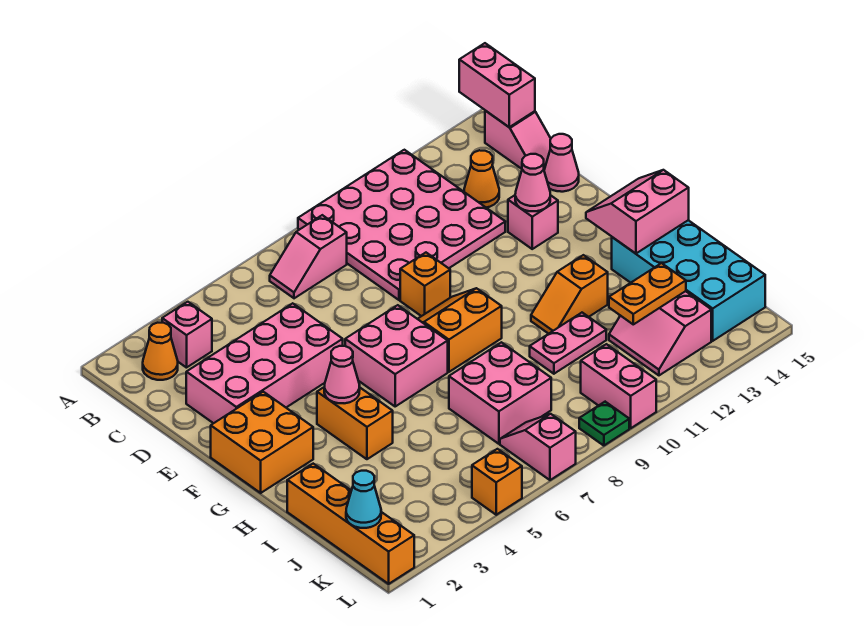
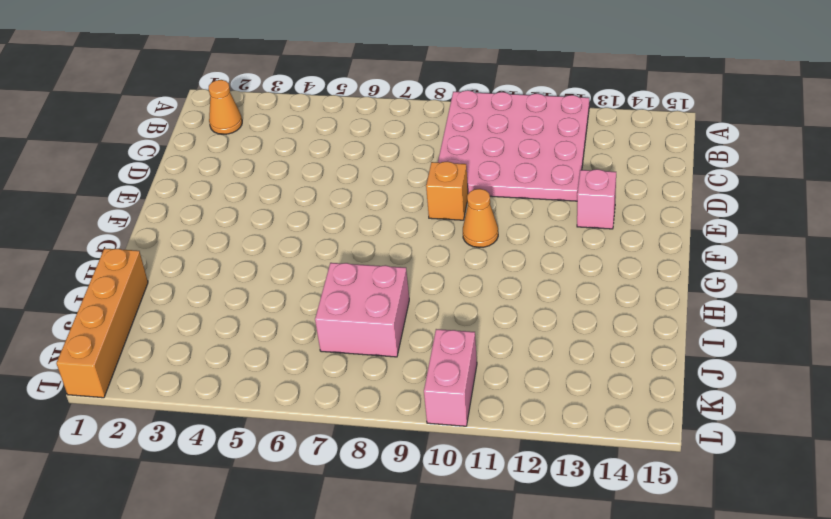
orange 1x1 cone [463,189,498,248] -> orange 1x1 cone moved to [464,150,499,207]
none -> pink 1x1 brick [162,302,212,368]
none -> pink 1x2 slope [270,215,347,298]
none -> pink 1x2 slope [485,111,551,170]
none -> pink 2x4 brick [186,303,343,423]

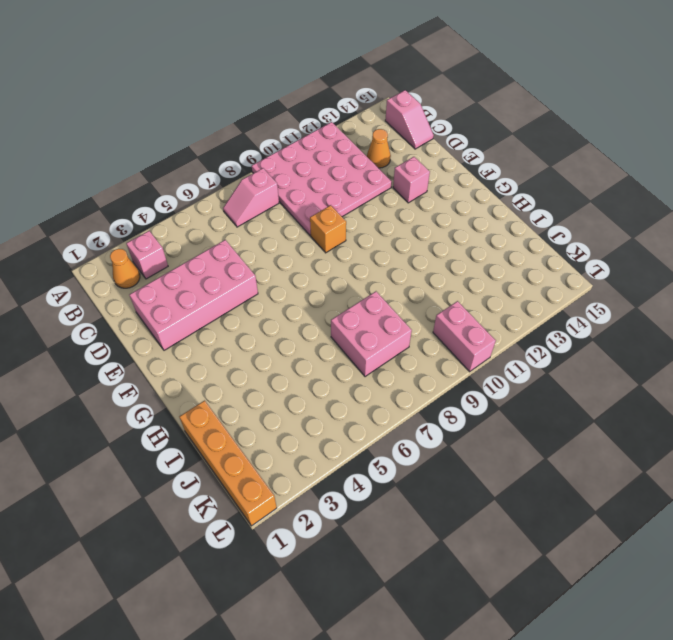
none -> pink 1x1 cone [544,134,579,192]
none -> orange 2x2 brick [211,392,313,493]
none -> pink 2x2 brick [345,305,448,406]
none -> orange 2x2 slope [418,288,502,372]

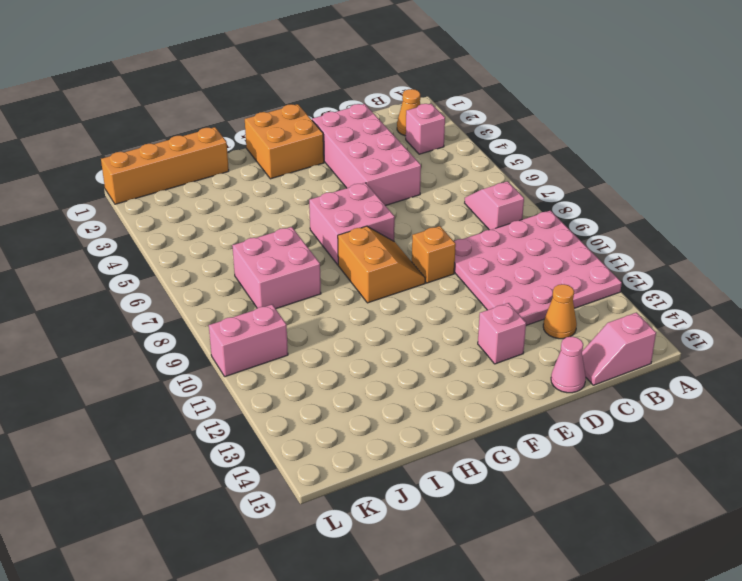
none -> orange 1x2 brick [317,387,393,459]
none -> orange 1x2 slope [531,255,608,334]
none -> cyan 2x4 brick [612,220,765,341]
none -> pink 1x2 plate [530,313,606,374]

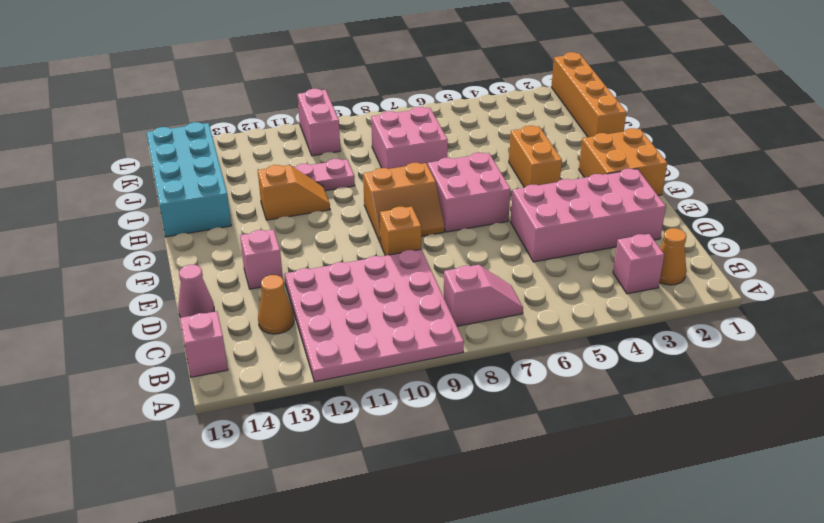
none -> pink 2x2 slope [609,291,711,375]
none -> pink 1x2 slope [500,414,576,480]
none -> orange 1x1 brick [472,449,522,515]
none -> green 1x1 plate [579,402,629,446]

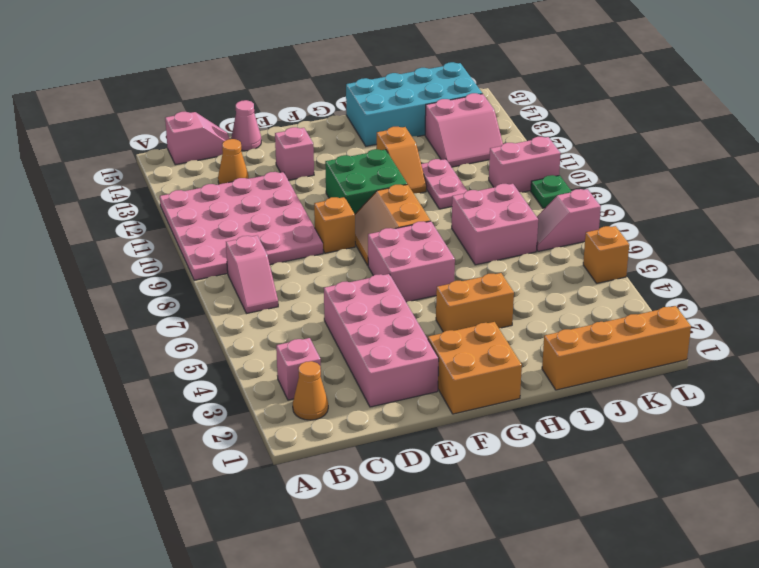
green 2x2 brick [325,149,407,214] -> none
none -> pink 1x2 brick [459,43,535,127]
none -> pink 1x1 cone [515,154,550,211]
none -> pink 1x1 cone [324,346,360,403]
none -> pink 2x2 slope [586,170,689,254]

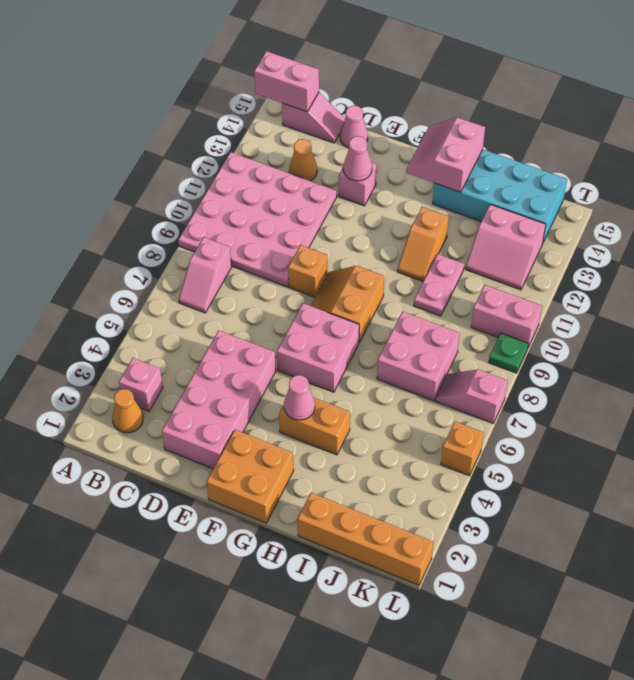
none -> orange 1x2 plate [609,263,686,324]
none -> cyan 1x1 cone [346,471,381,528]

